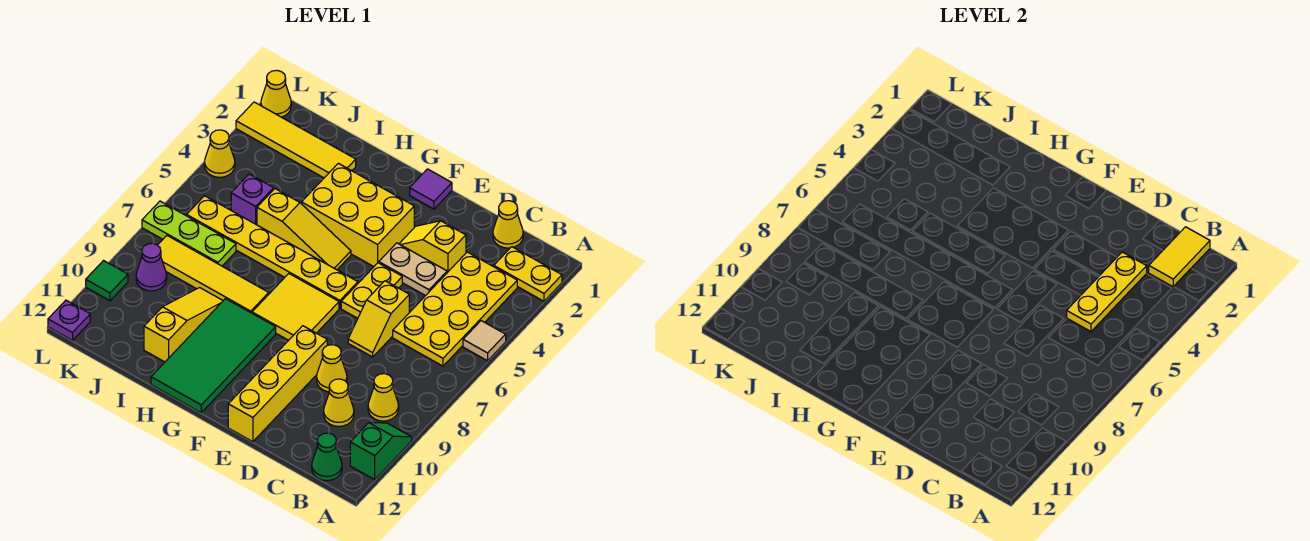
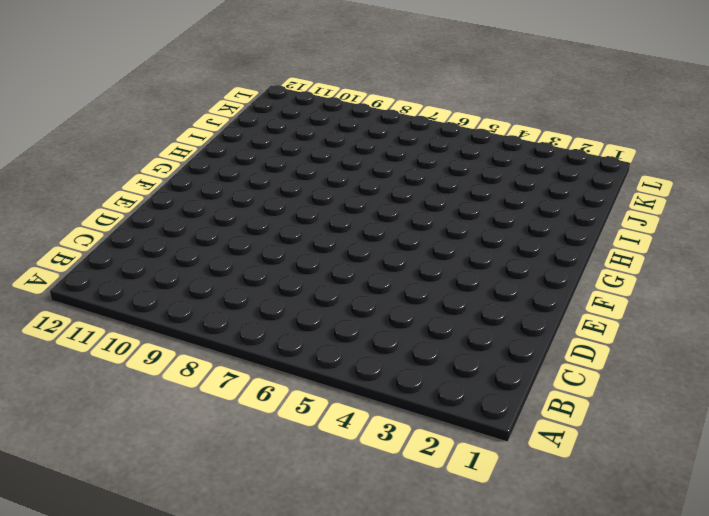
none -> yellow 1x2 plate [494,247,562,301]
none -> tan 1x1 tile [463,321,506,361]
none -> green 1x2 slope [350,423,412,480]
none -> yellow 2x4 plate [393,252,517,366]

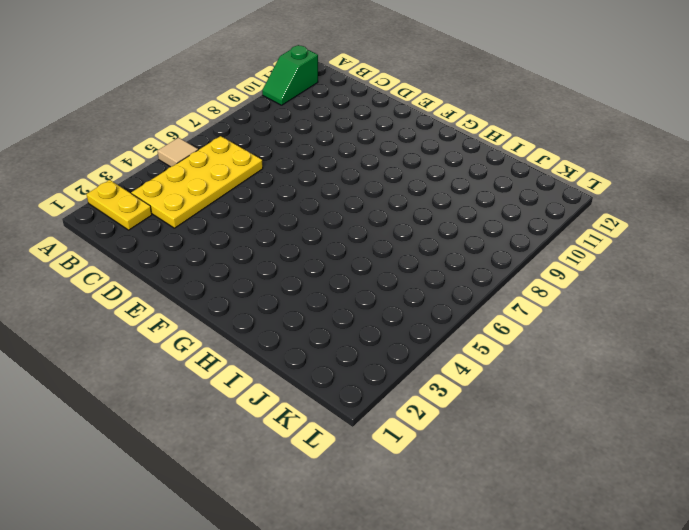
none -> yellow 1x1 cone [368,374,399,421]
none -> green 1x1 cone [312,433,342,481]
none -> yellow 1x1 cone [493,201,523,248]
none -> yellow 1x1 cone [324,379,354,426]

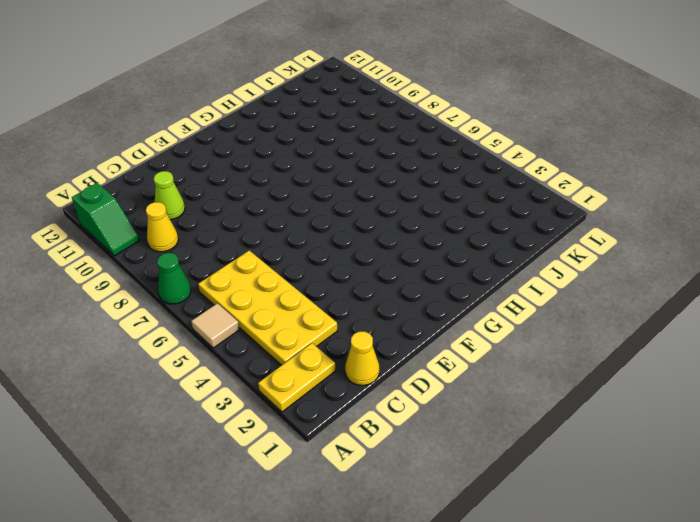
green 1x1 cone [157,253,191,304] -> green 1x1 cone moved to [312,433,342,481]
lime 1x1 cone [154,171,185,220] -> yellow 1x1 cone [324,379,354,426]
none -> yellow 1x2 slope [399,221,466,273]
none -> tan 1x2 plate [379,243,447,296]
none -> yellow 1x2 slope [348,281,409,357]
none -> yellow 1x1 cone [317,345,347,392]

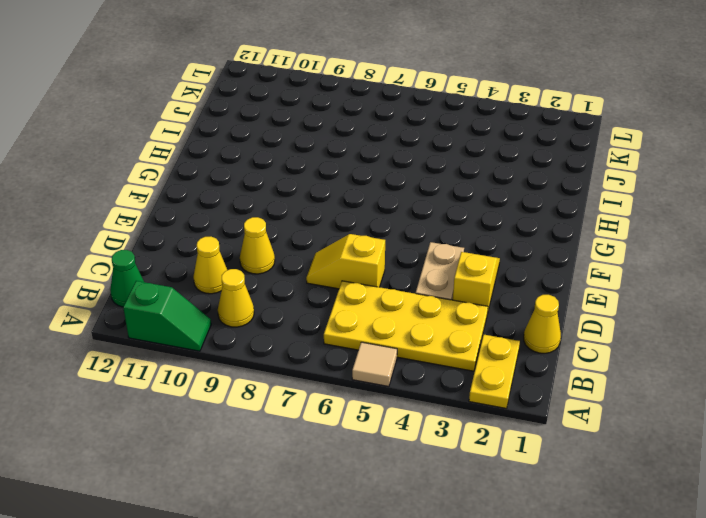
none -> yellow 1x2 plate [341,263,402,318]
none -> yellow 1x4 brick [228,326,327,442]
none -> purple 1x1 tile [410,169,452,209]
none -> yellow 2x3 brick [302,163,414,267]

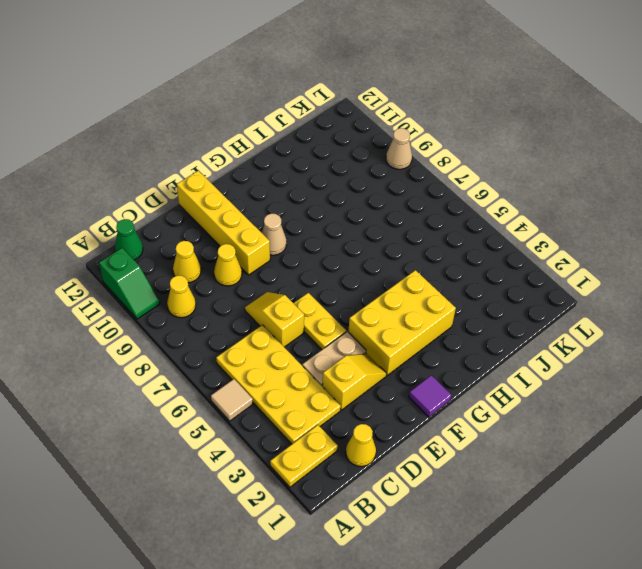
tan 1x1 cone [262,214,286,255] -> none
tan 1x1 cone [386,128,412,169] -> none
none -> yellow 1x6 plate [187,196,358,308]
none -> yellow 2x2 tile [252,274,339,340]
none -> yellow 1x3 slope [257,189,351,270]
none -> green 2x4 tile [151,299,276,412]

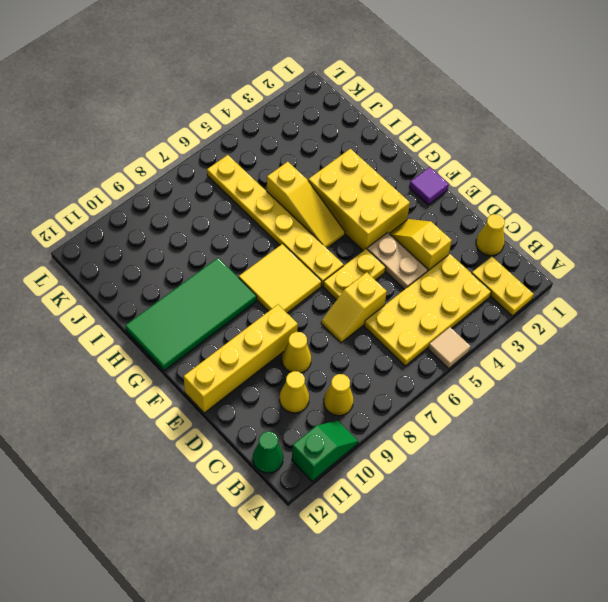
none -> yellow 1x4 tile [158,236,269,313]
none -> yellow 1x4 tile [236,102,356,178]
none -> yellow 1x3 slope [144,288,223,362]
none -> purple 1x1 brick [231,174,274,225]

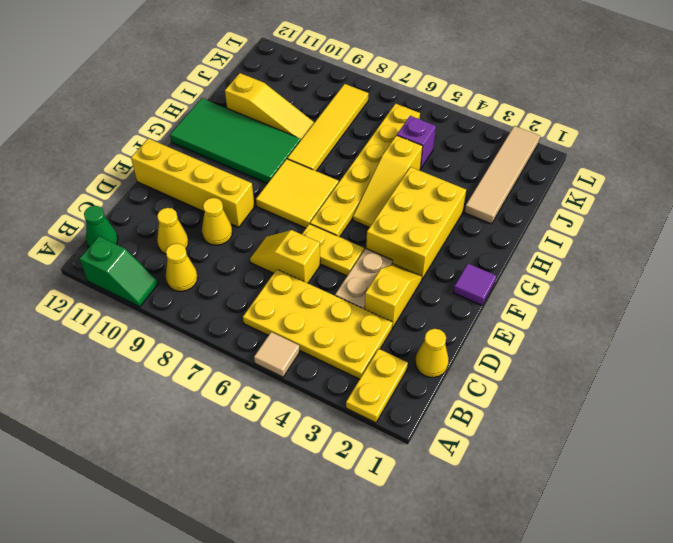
tan 1x4 tile [464,126,540,224] -> yellow 1x4 tile [236,102,356,178]
none -> lime 1x3 plate [142,201,236,266]
none -> purple 1x1 cone [136,243,167,291]
none -> yellow 1x1 cone [261,70,291,117]
none -> yellow 1x1 cone [204,130,235,177]

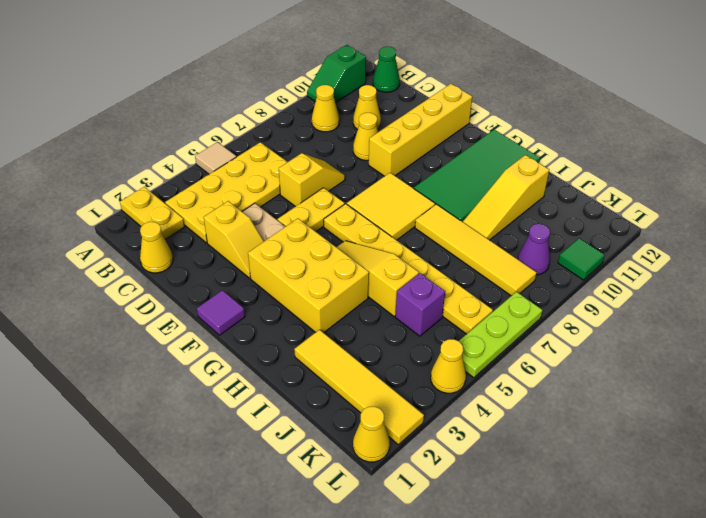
lime 1x3 plate [459,292,543,378] -> lime 1x3 plate turned to [142,201,236,266]
none -> purple 1x1 plate [48,300,90,340]
none -> yellow 1x2 tile [1149,227,1210,287]
none -> yellow 1x3 plate [1067,252,1147,332]

